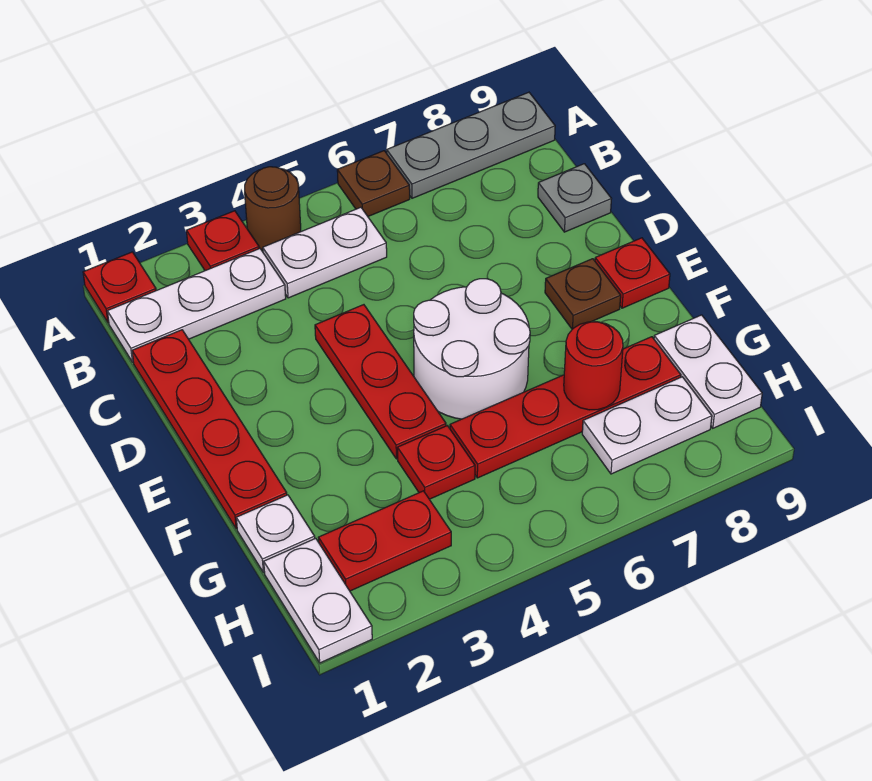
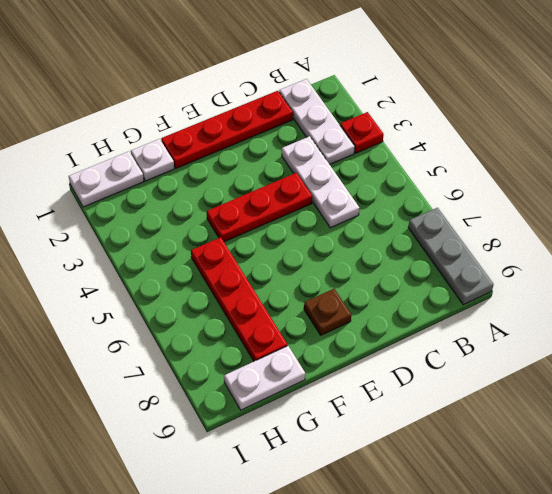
white 1x3 plate [282,136,359,228] -> none
none -> red 1x1 plate [83,252,156,323]
none -> brown 1x1 round brick [245,167,301,251]
none -> brown 1x1 plate [337,151,410,216]

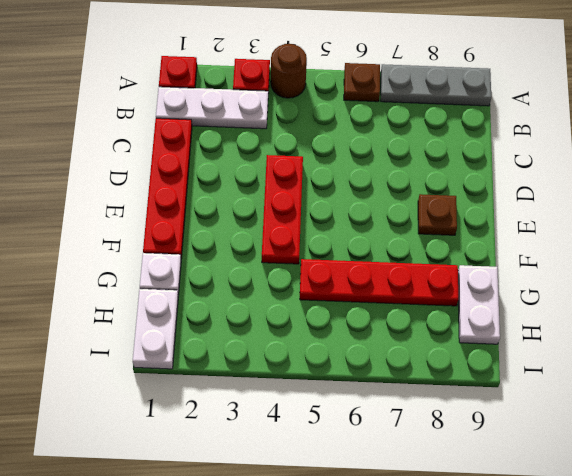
none -> white 1x2 plate [263,207,387,298]
none -> grey 1x1 plate [538,164,611,232]
none -> white 2x2 round brick [414,279,530,419]

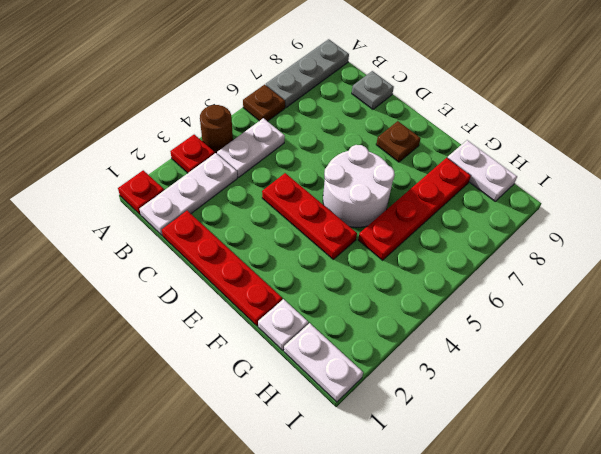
none -> red 1x1 plate [595,238,670,308]
none -> red 1x1 plate [397,426,475,499]
none -> red 1x2 plate [319,491,451,591]

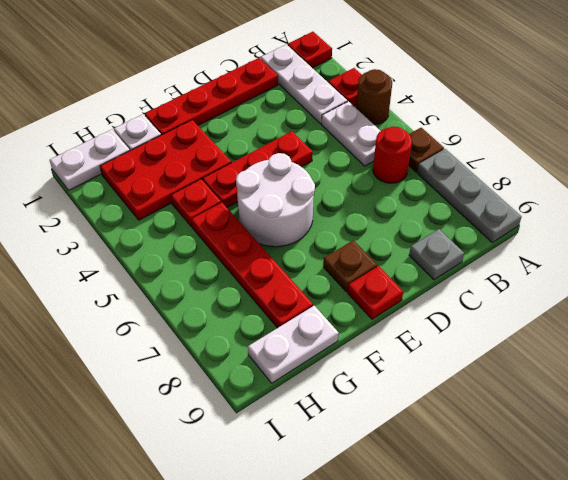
red 1x1 round brick [373,127,412,183] -> red 1x1 round brick moved to [564,322,623,410]
red 2x3 plate [100,120,231,220] -> red 1x2 plate [319,491,451,591]
none -> white 1x2 plate [582,377,712,474]

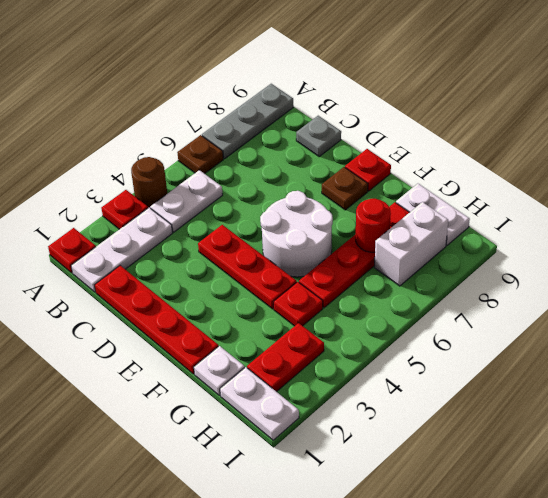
white 1x2 brick [374,202,448,286] -> white 1x2 plate [582,377,712,474]

